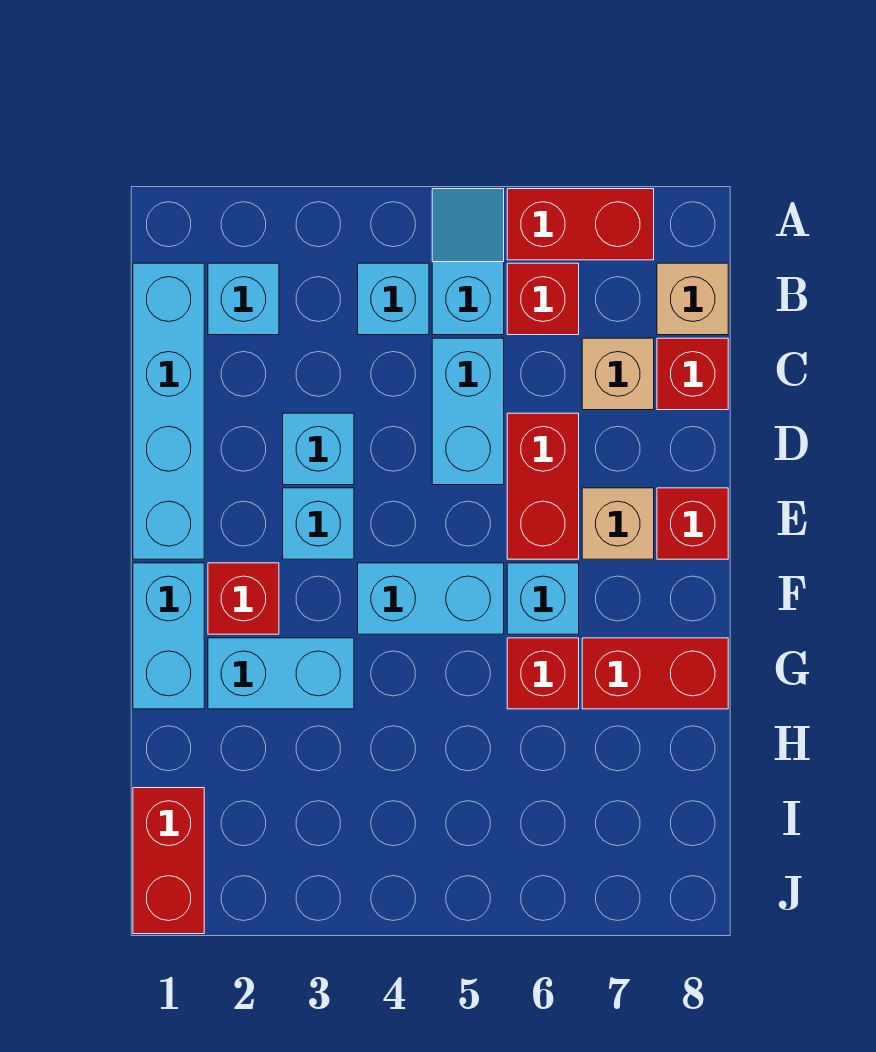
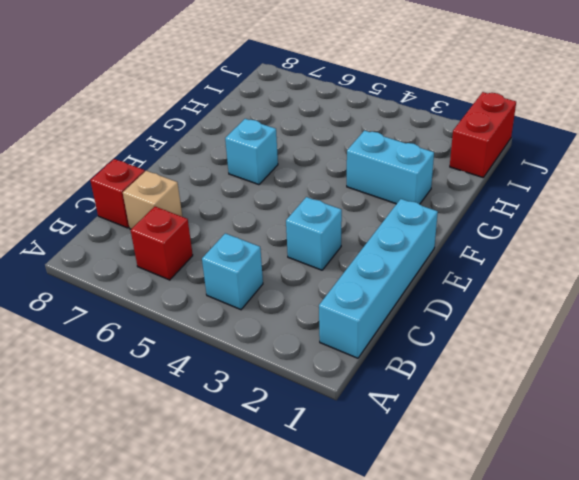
none -> cyan 1x2 slope [432,189,504,335]
none -> red 1x2 brick [507,189,654,260]
none -> cyan 1x1 brick [208,263,279,335]

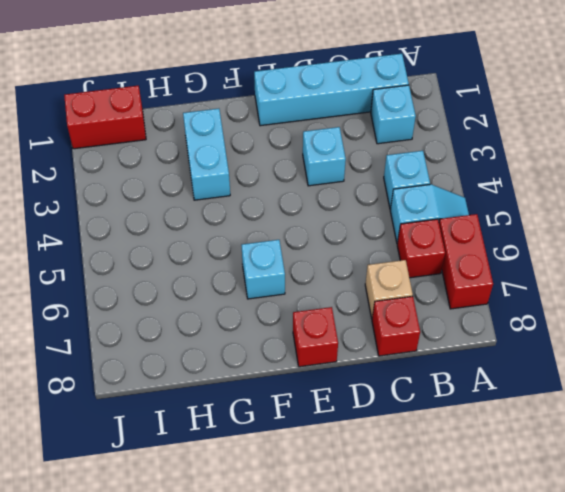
none -> tan 1x1 brick [657,263,728,335]
none -> cyan 1x2 brick [432,338,504,485]
none -> red 1x2 brick [507,413,579,559]

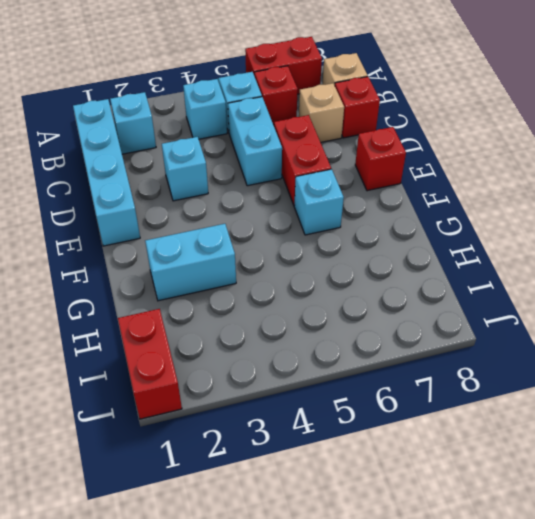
none -> cyan 1x1 brick [283,488,354,559]
none -> tan 1x1 brick [582,488,654,559]
none -> cyan 1x2 brick [133,563,204,709]

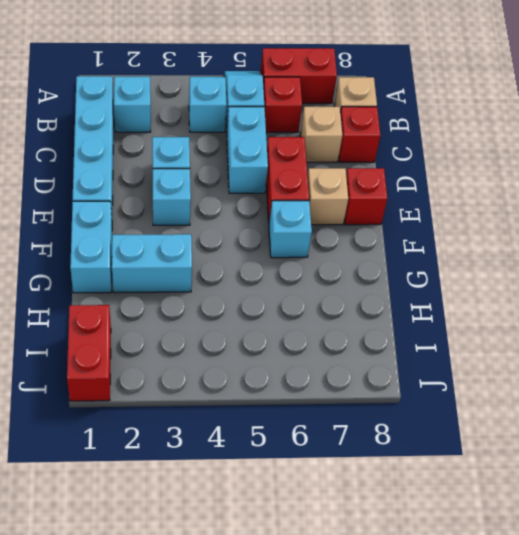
none -> red 1x1 brick [208,563,279,634]
none -> cyan 1x2 brick [358,563,504,634]
none -> red 1x1 brick [507,638,579,709]

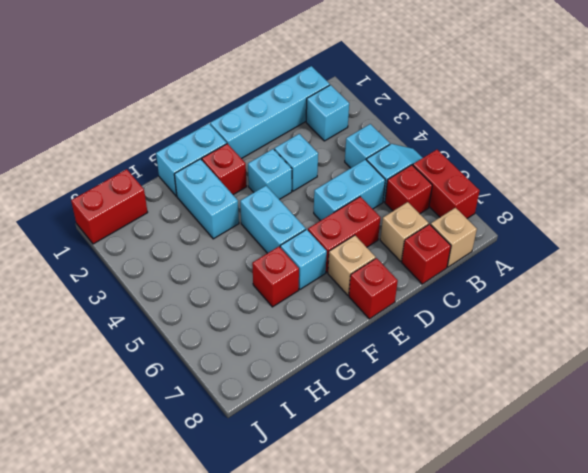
none -> red 1x2 brick [582,638,728,709]

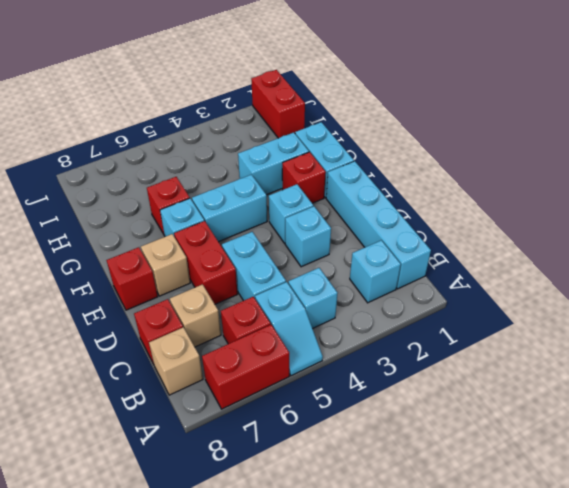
none -> red 1x2 brick [582,638,728,709]

